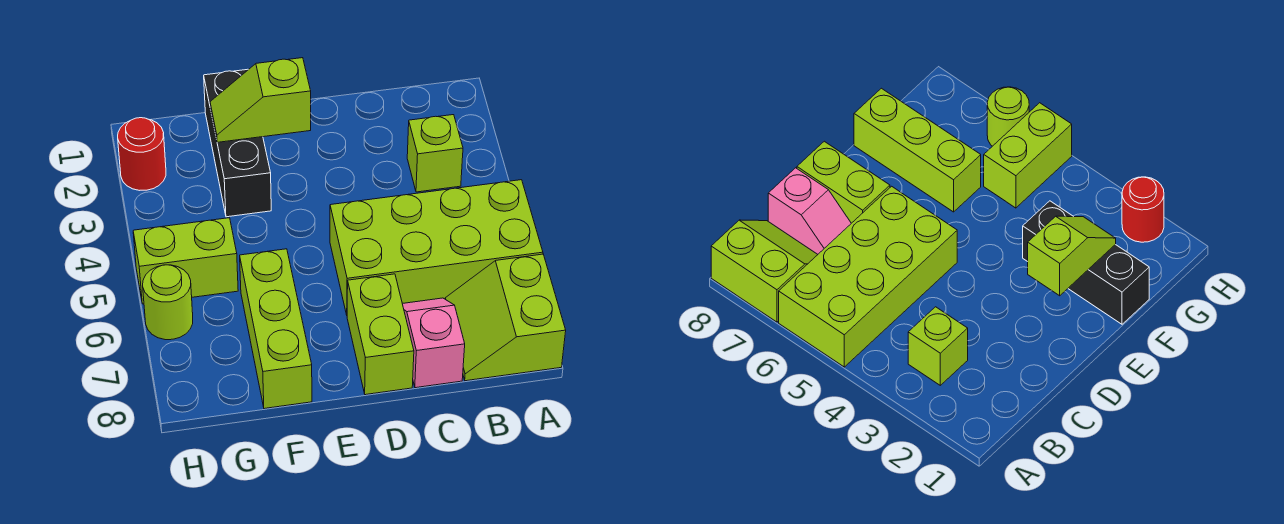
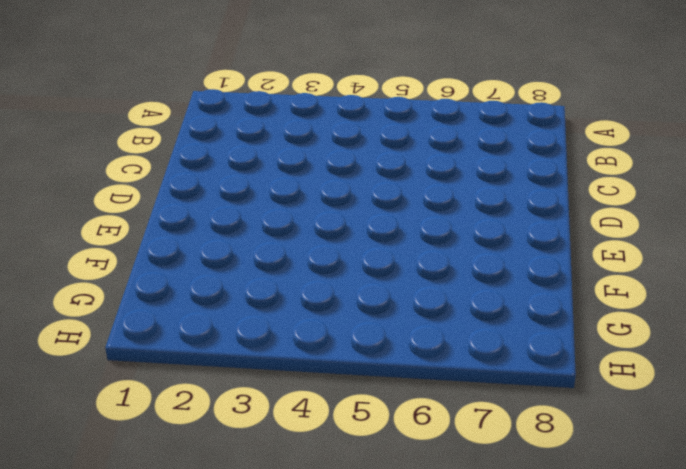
none -> lime 2x4 brick [330,180,543,315]
none -> lime 2x2 slope [445,254,566,381]

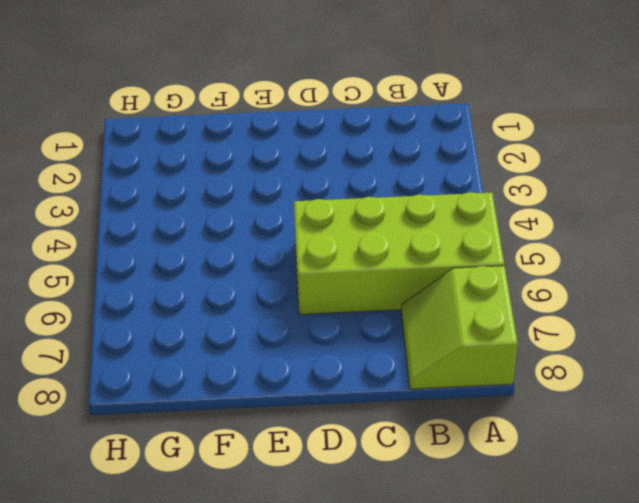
none -> lime 1x1 brick [407,115,463,192]
none -> pink 1x2 slope [403,298,465,388]

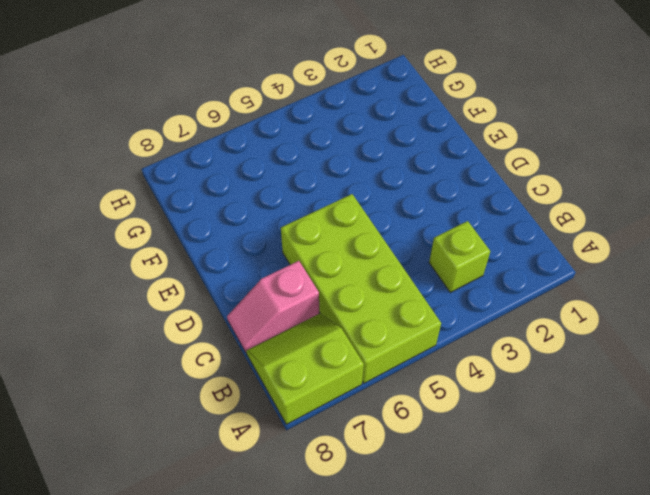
pink 1x2 slope [227,261,319,352] -> pink 1x2 slope turned to [403,298,465,388]
none -> lime 1x2 brick [347,274,414,395]
none -> black 1x3 brick [204,69,271,217]

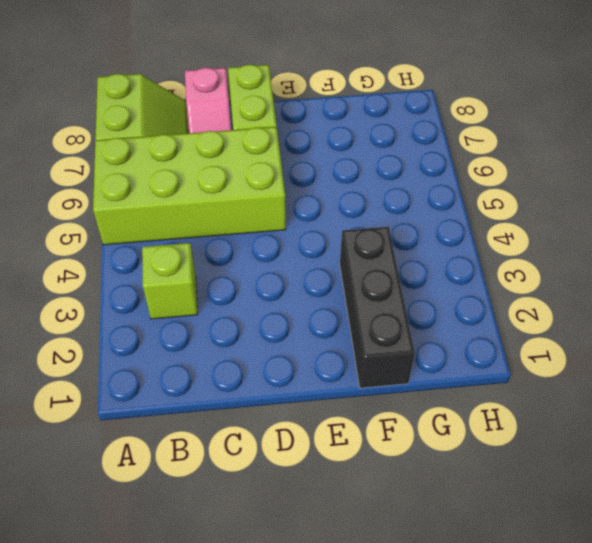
none -> lime 1x3 brick [240,249,312,409]
none -> lime 1x2 brick [133,218,238,304]

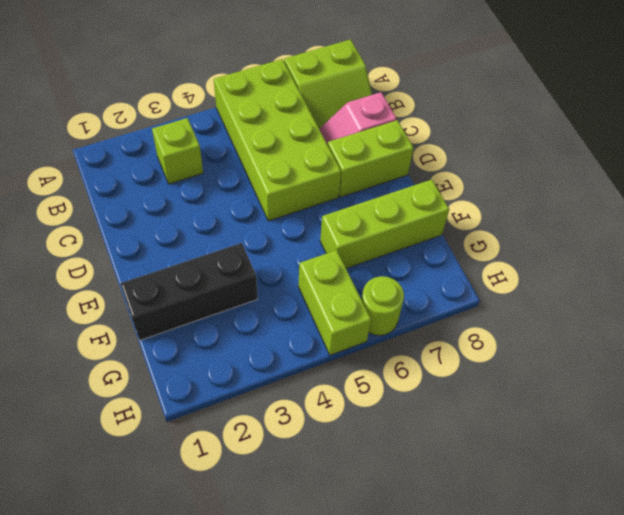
none -> red 1x1 round brick [118,118,166,190]
none -> lime 1x2 slope [210,58,311,142]

